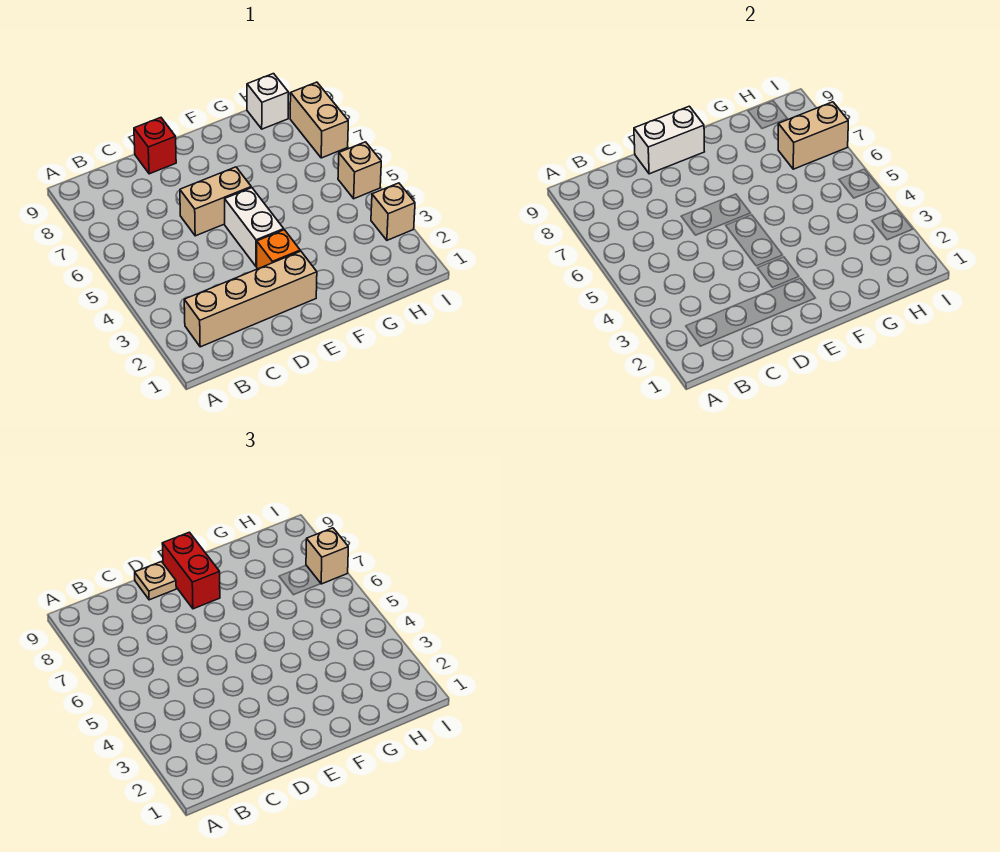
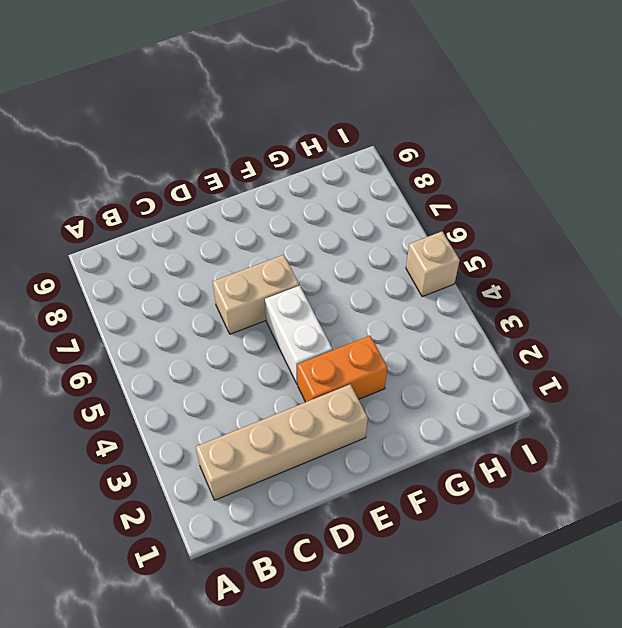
orange 1x2 brick [297,336,387,402] -> orange 1x1 brick [257,230,300,269]
none -> red 1x1 brick [134,118,176,174]
none -> white 1x1 brick [247,74,289,129]
none -> tan 1x1 brick [371,183,415,240]

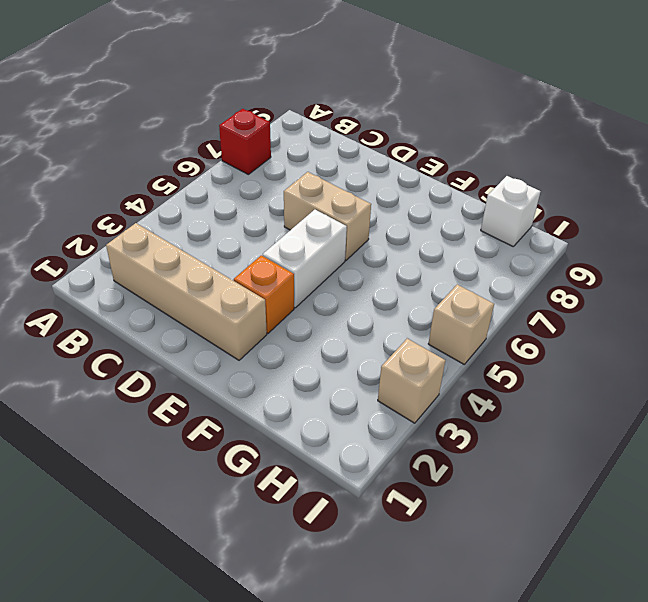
red 1x1 brick [219,109,271,174] -> red 1x1 brick moved to [134,118,176,174]
none -> tan 1x2 brick [290,82,348,158]
none -> white 1x2 brick [634,106,704,174]
none -> tan 1x2 brick [778,102,848,169]

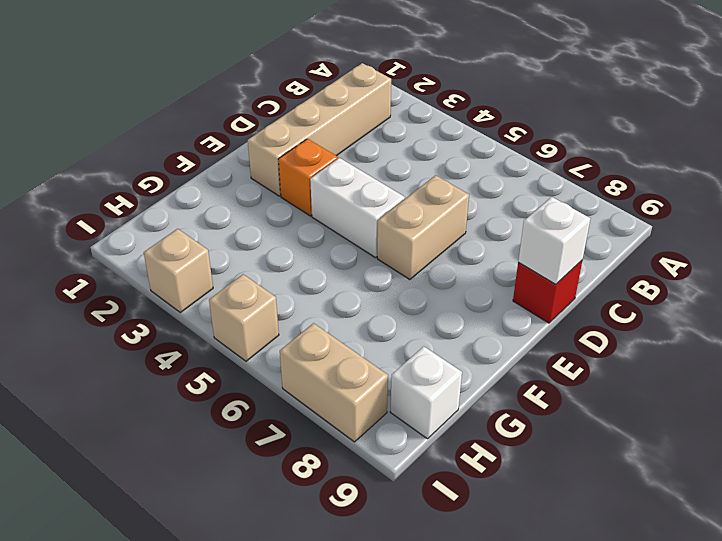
white 1x1 brick [518,197,590,284] -> white 1x2 brick [634,106,704,174]
none -> tan 1x2 brick [778,102,848,169]
none -> tan 1x1 plate [135,562,177,600]
none -> red 1x2 brick [162,532,220,609]

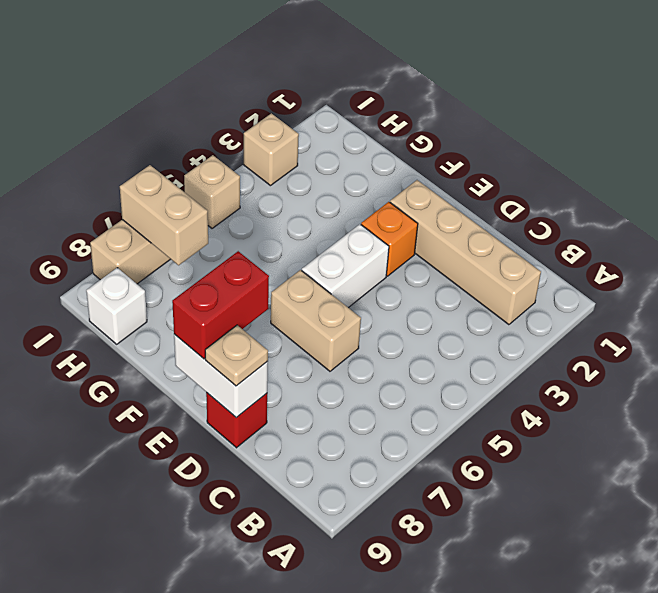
none -> tan 1x1 brick [306,528,348,584]

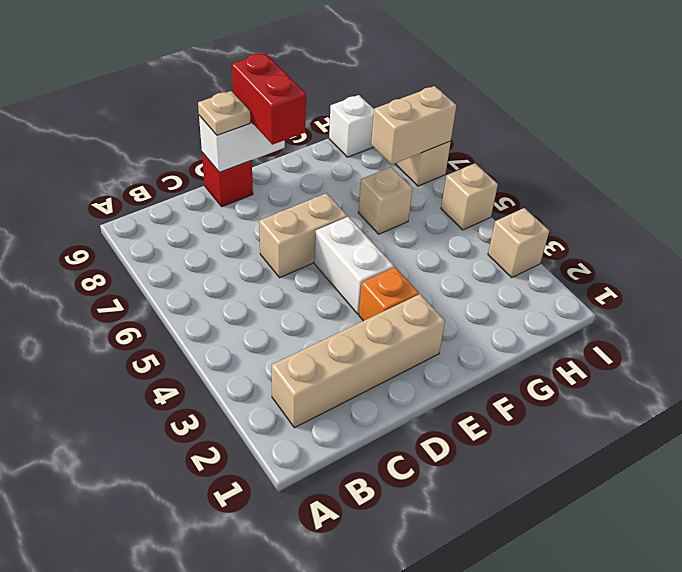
tan 1x1 brick [358,167,413,234] -> tan 1x1 brick moved to [306,528,348,584]

